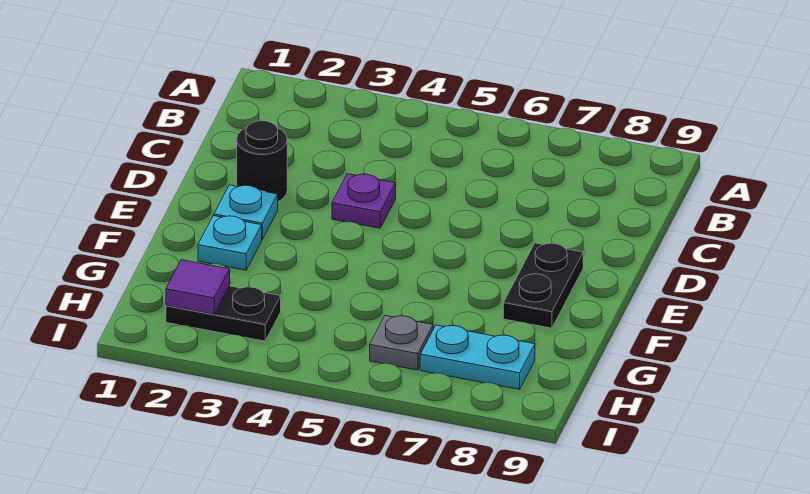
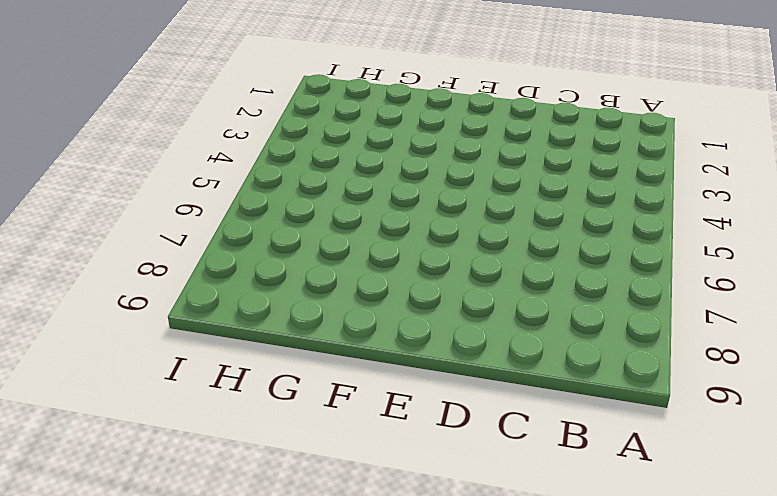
none -> black 1x1 round brick [237,121,287,201]
none -> purple 1x1 plate [332,174,396,228]

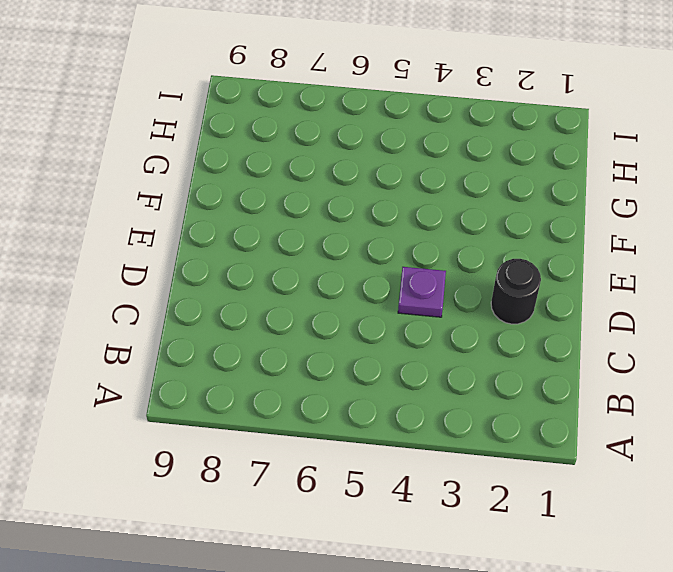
none -> cyan 1x1 plate [214,185,278,239]
none -> black 1x2 plate [503,243,583,328]

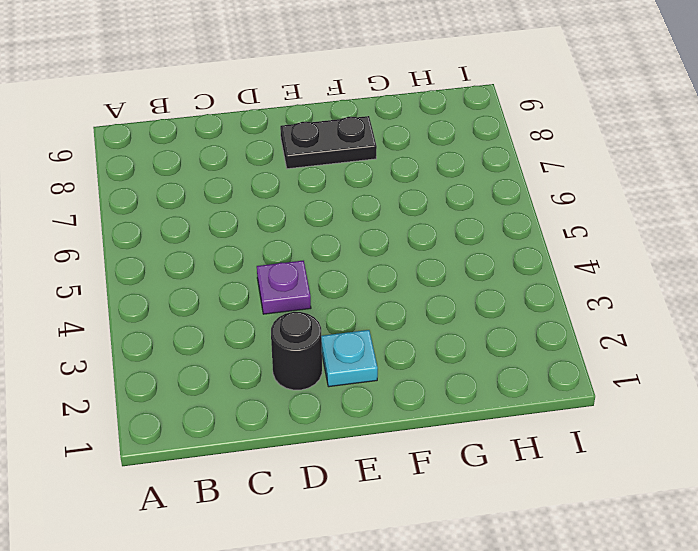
none -> cyan 1x1 plate [198,216,262,270]
none -> black 1x2 plate [166,286,281,341]

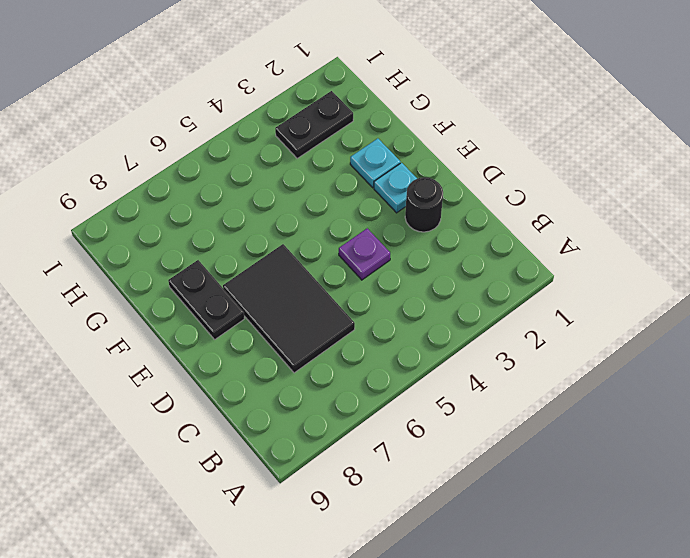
black 2x3 tile [223,244,355,373] -> none
none -> grey 1x1 plate [370,316,433,370]
none -> cyan 1x2 plate [420,325,535,389]

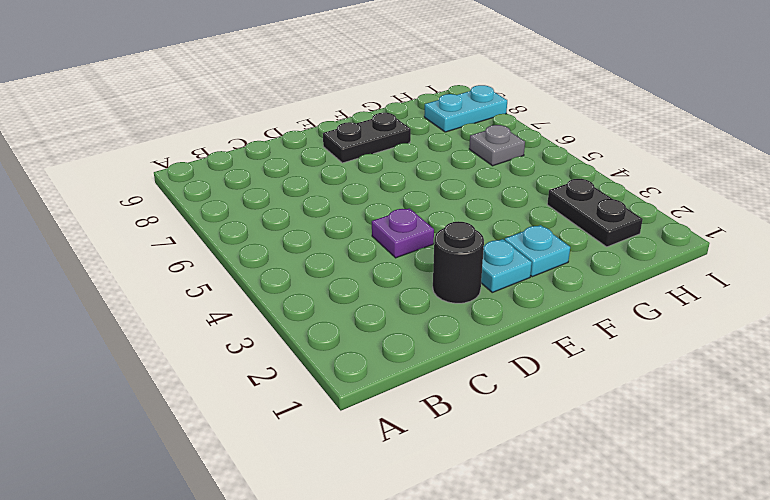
cyan 1x2 plate [424,85,507,132] -> cyan 1x2 plate turned to [420,325,535,389]
none -> purple 1x1 tile [166,260,230,314]

